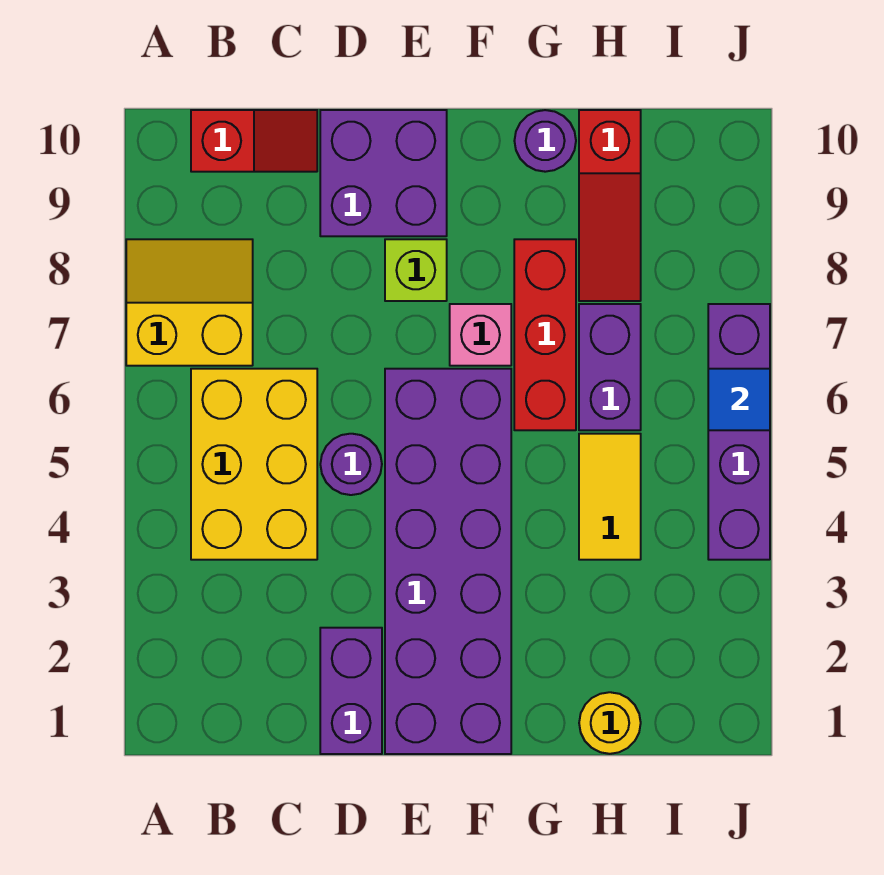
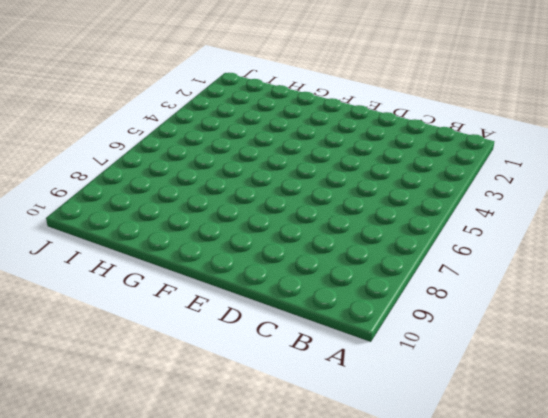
none -> yellow 2x2 slope [126,239,253,366]
none -> yellow 2x3 brick [191,369,317,560]
none -> red 1x2 slope [191,110,317,172]

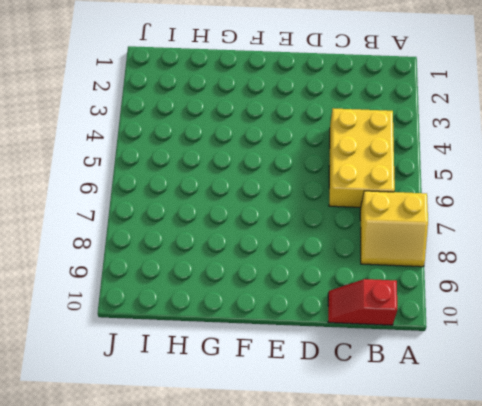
none -> purple 1x2 brick [320,628,382,754]
none -> purple 1x1 round brick [320,434,382,495]
none -> purple 2x2 brick [320,110,447,236]

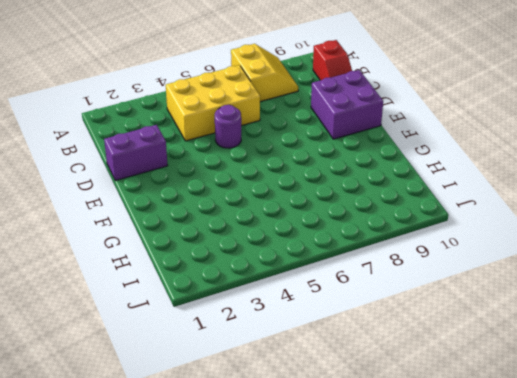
none -> purple 2x6 brick [385,369,511,754]
none -> lime 1x1 brick [385,239,447,301]
none -> pink 1x1 brick [450,304,511,366]

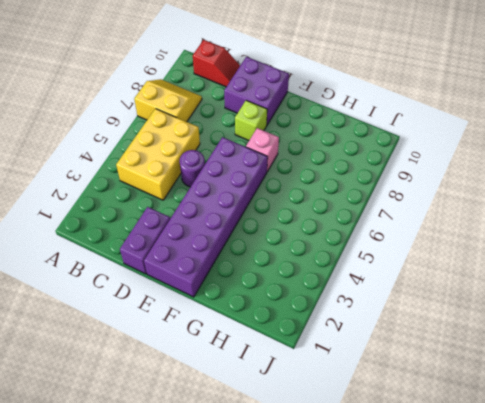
none -> red 1x3 brick [514,239,576,430]
none -> purple 1x1 round brick [514,110,576,172]
none -> yellow 1x1 round brick [579,692,641,754]

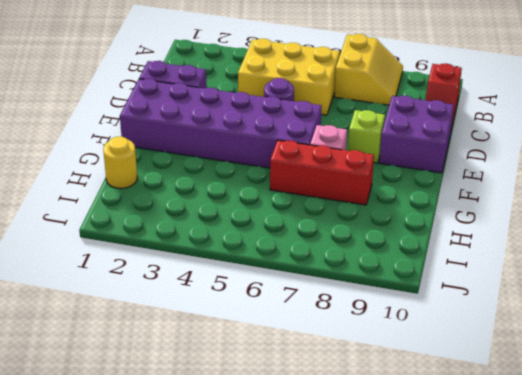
none -> purple 1x1 round brick [514,110,576,172]
none -> yellow 1x2 tile [579,434,641,560]
none -> purple 1x2 brick [579,304,641,430]

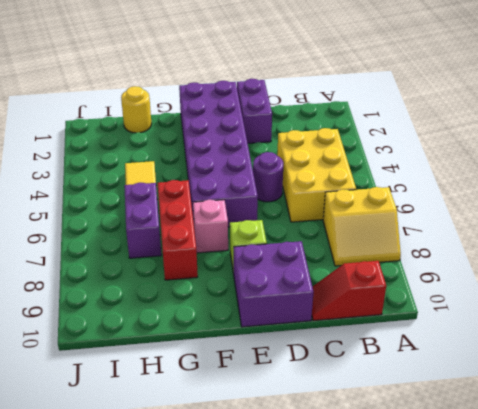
none -> purple 1x1 round brick [514,110,576,172]
none -> red 1x3 slope [579,110,641,301]
none -> purple 1x4 brick [708,304,770,560]

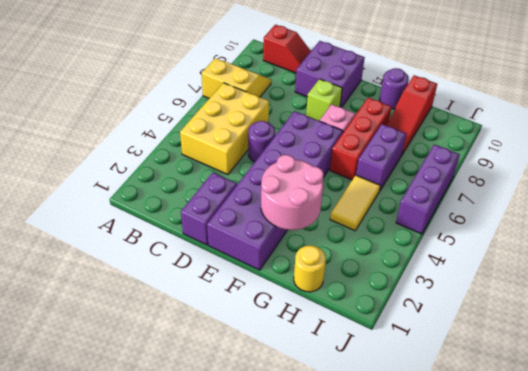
pink 2x2 round brick [261,155,324,230] -> none
purple 1x3 brick [396,144,460,234] -> purple 1x4 brick [708,304,770,560]
none -> blue 1x1 tile [708,369,770,430]

